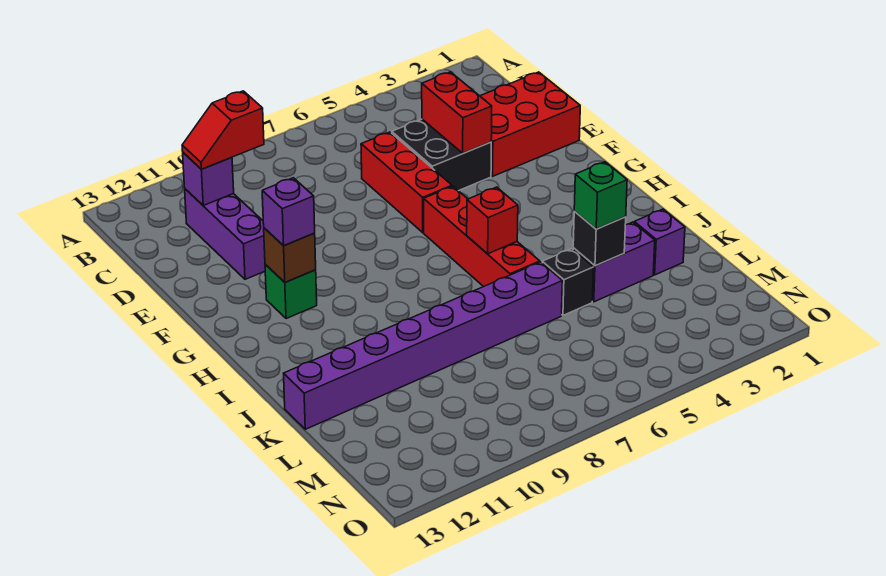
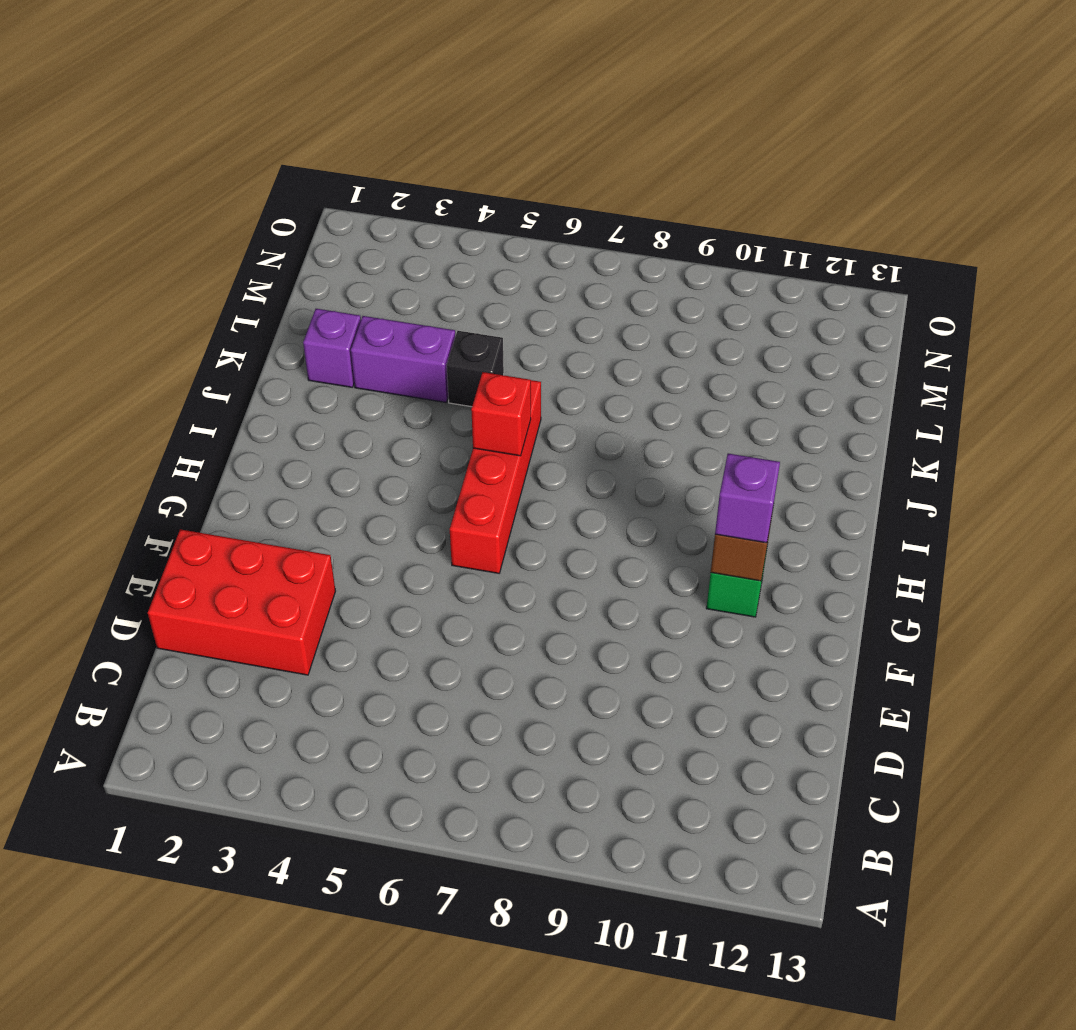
none -> purple 1x3 brick [185,189,265,279]
none -> black 2x2 brick [392,119,491,191]
none -> red 1x3 brick [361,132,452,233]

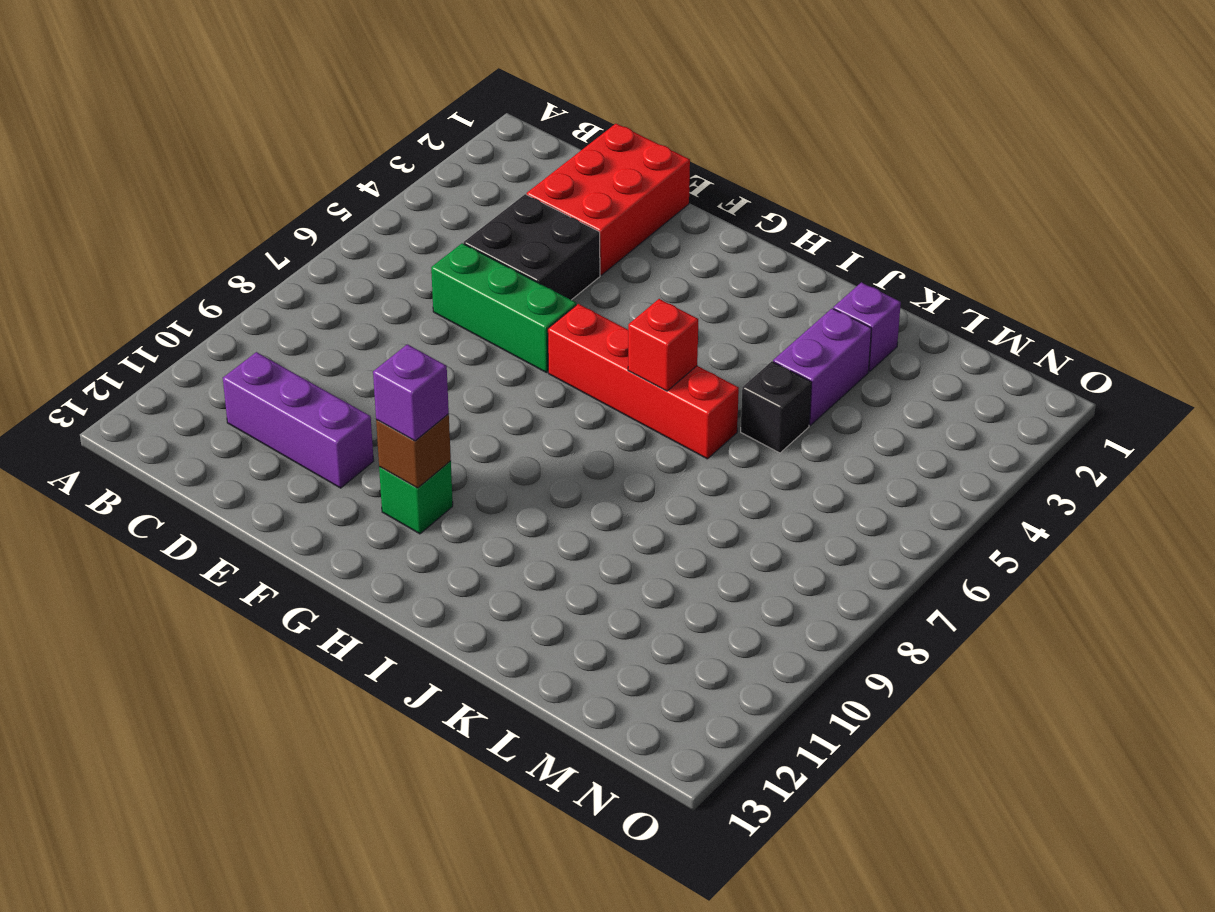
green 1x3 brick [431,243,576,373] -> red 1x3 brick [361,132,452,233]
none -> purple 1x8 brick [284,262,562,429]
none -> purple 1x1 brick [183,153,234,205]
none -> red 1x2 brick [422,72,492,153]

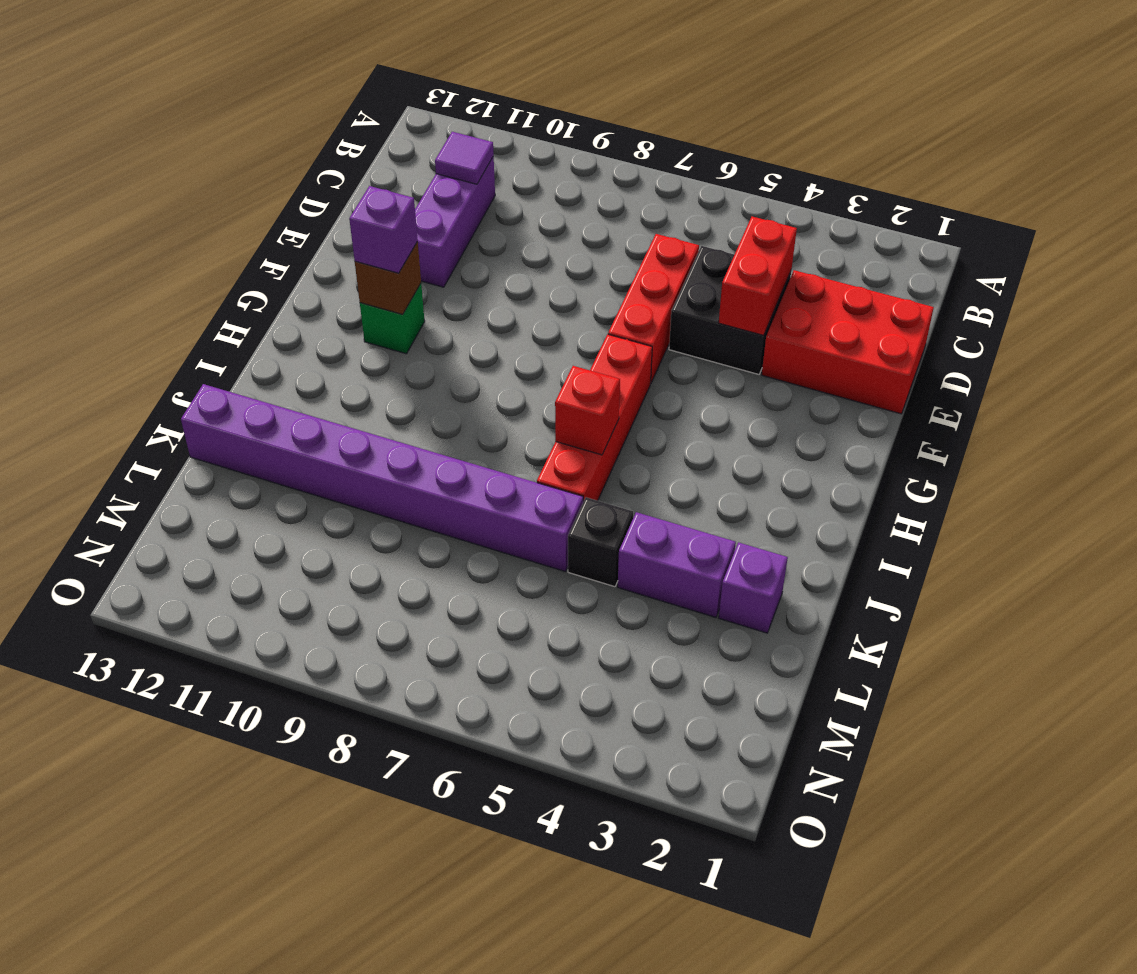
purple 1x1 tile [435,132,494,184] -> purple 1x1 brick [183,153,234,205]
none -> black 1x1 brick [573,212,626,266]
none -> red 1x2 slope [182,91,264,169]
none -> green 1x1 brick [574,162,627,229]

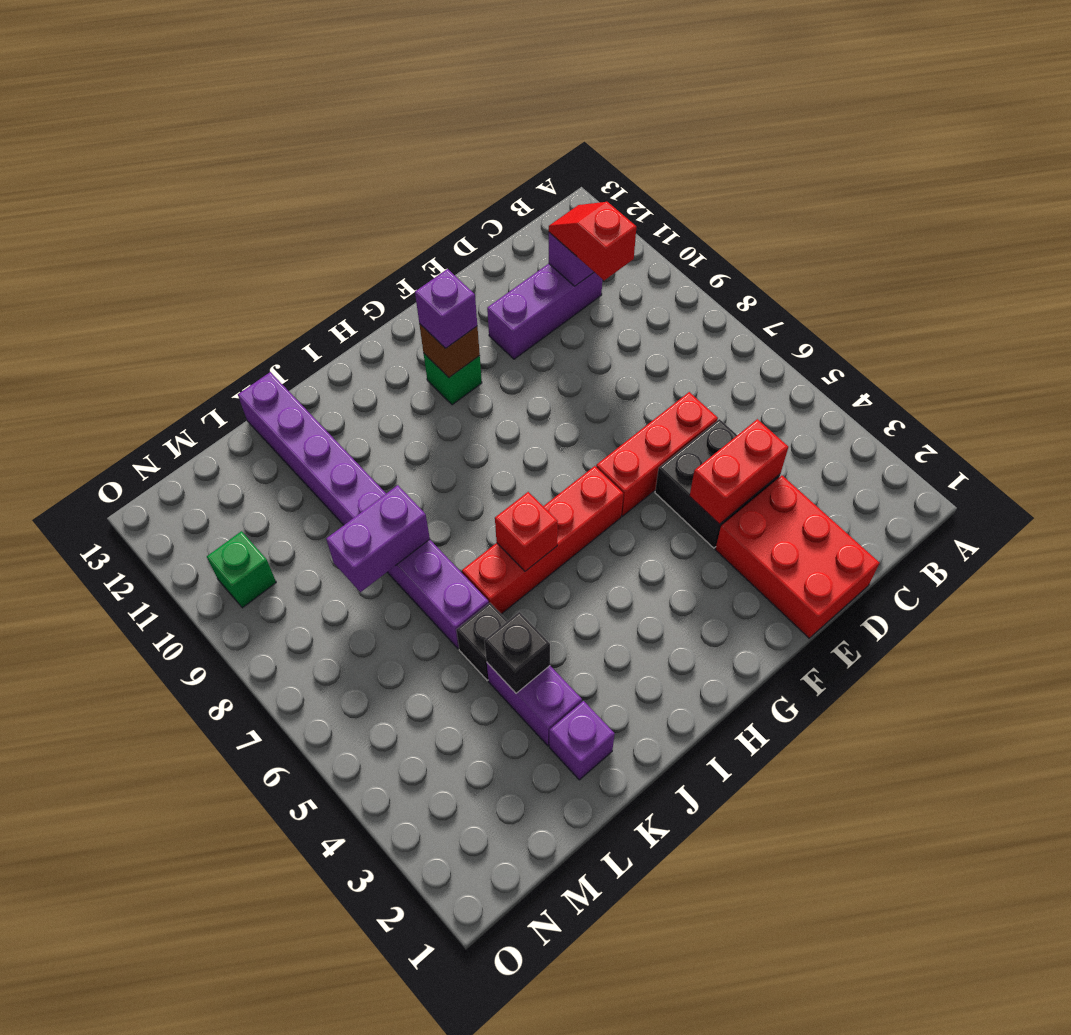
purple 1x2 brick [326,485,430,592] -> none
green 1x1 brick [207,531,276,608] -> green 1x1 brick moved to [574,162,627,229]

